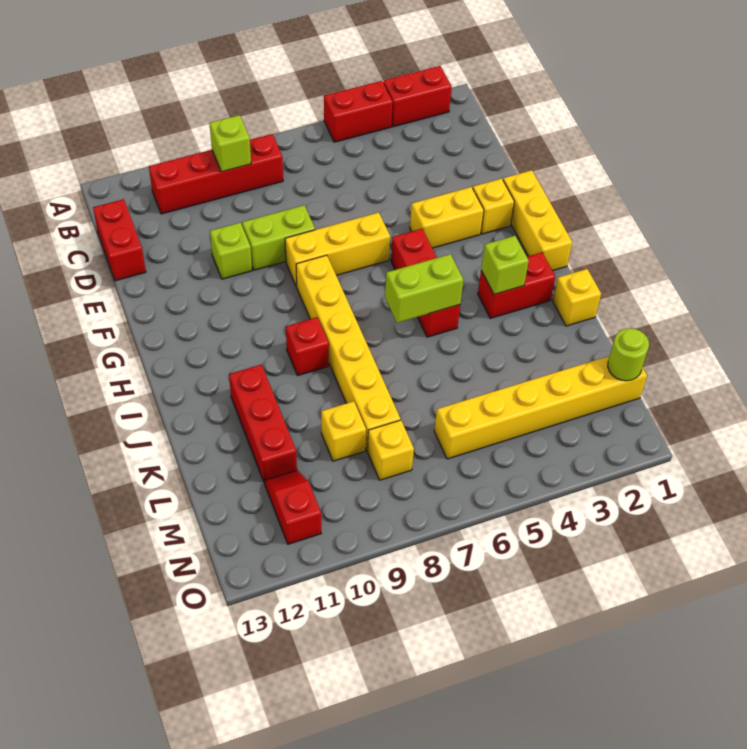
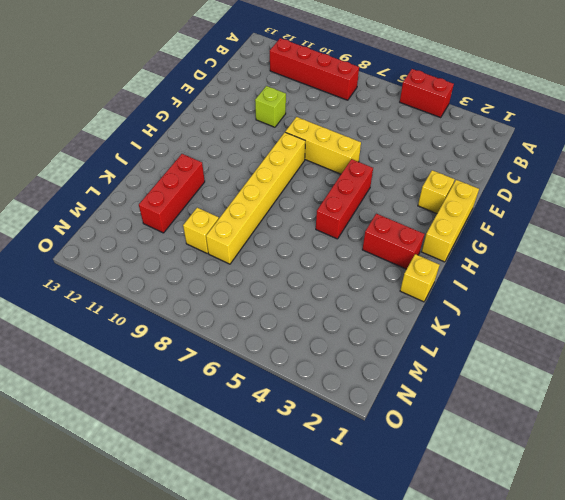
none -> red 1x2 brick [383,66,452,127]
none -> red 1x2 brick [93,199,146,281]
none -> lime 1x2 brick [242,205,315,270]

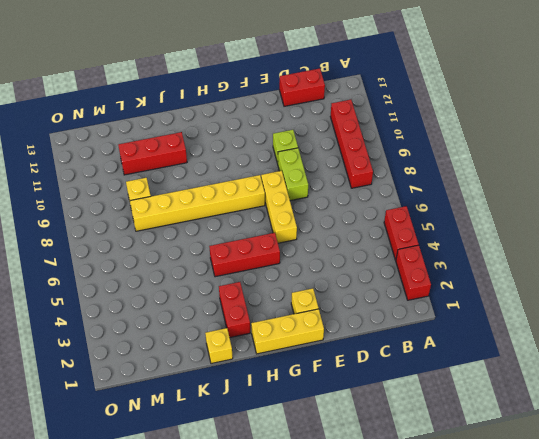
none -> yellow 1x2 brick [410,187,484,248]
none -> red 1x1 brick [286,317,329,376]
none -> yellow 1x6 brick [434,356,647,459]

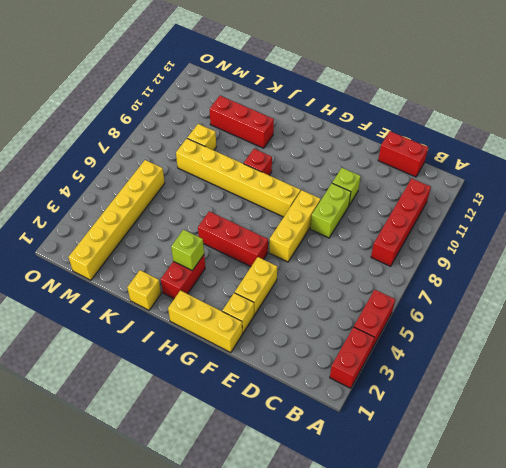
none -> yellow 1x1 brick [367,420,414,480]
none -> red 1x2 slope [264,470,321,544]
none -> lime 1x1 brick [210,115,251,172]

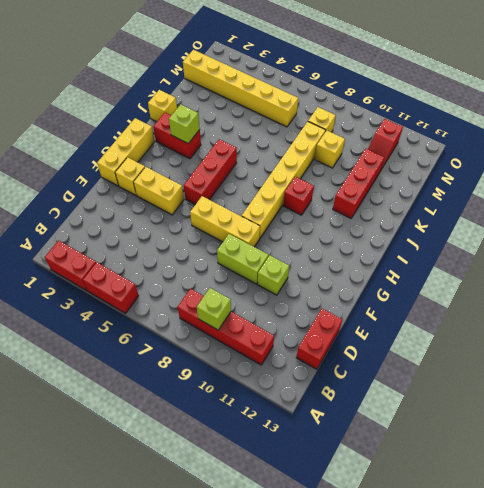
none -> lime 1x2 brick [385,254,463,323]
none -> lime 1x1 round brick [608,328,649,381]

